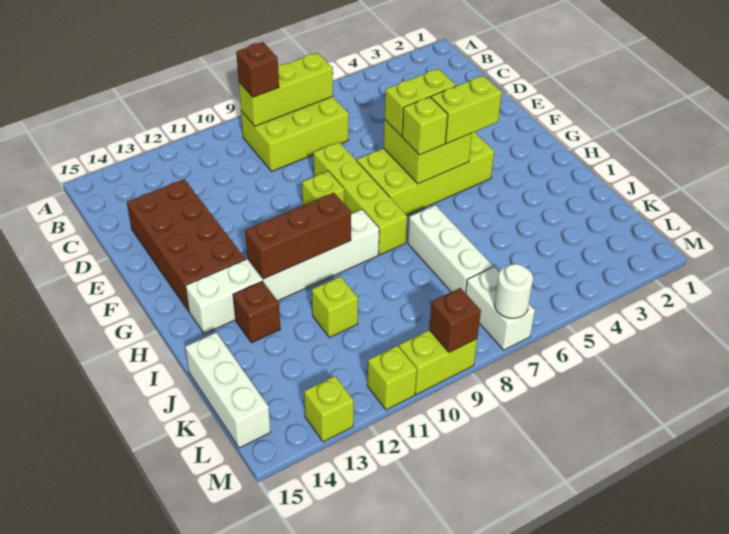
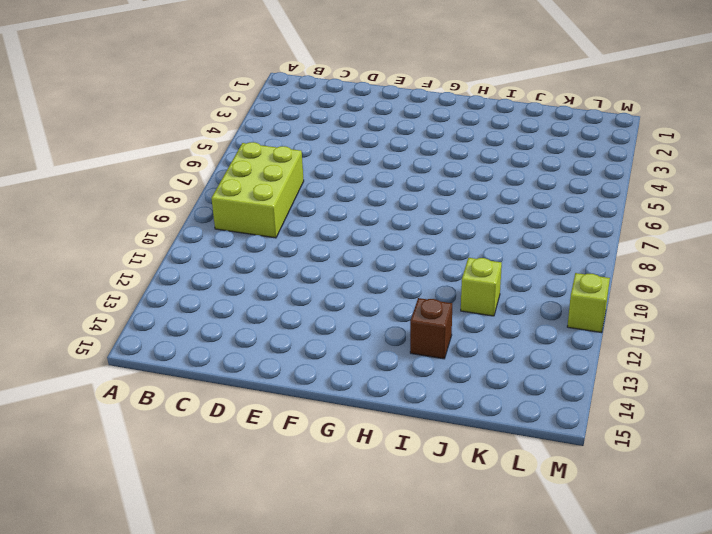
none -> brown 2x4 brick [127,179,245,311]
none -> lime 1x4 brick [314,142,407,255]
none -> lime 2x4 brick [357,132,494,215]

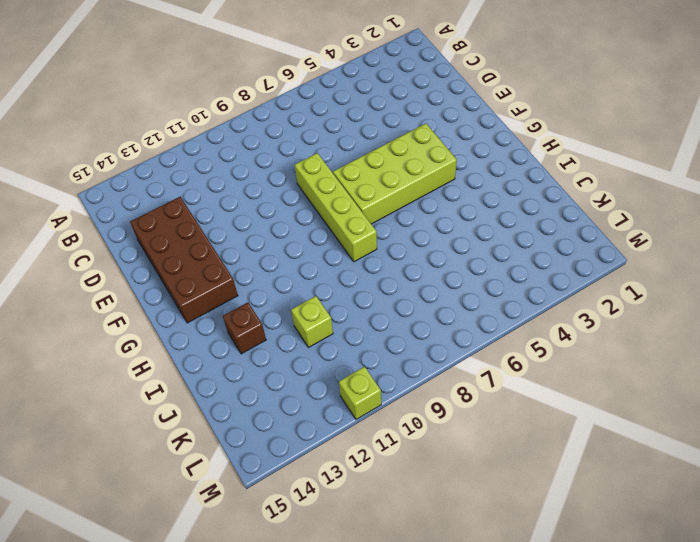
none -> lime 2x3 brick [241,96,349,171]
none -> lime 1x1 brick [302,171,344,205]
none -> white 1x6 brick [186,209,379,334]

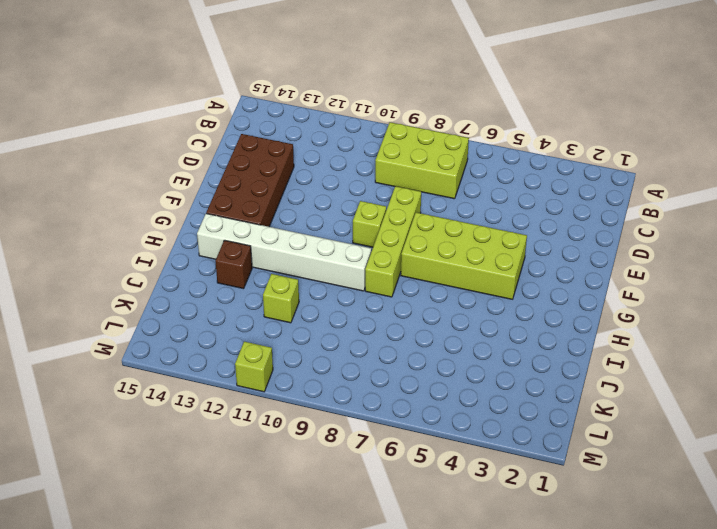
none -> white 1x3 brick [408,205,493,293]
none -> white 1x3 brick [185,332,270,448]
none -> white 1x2 brick [466,267,535,350]

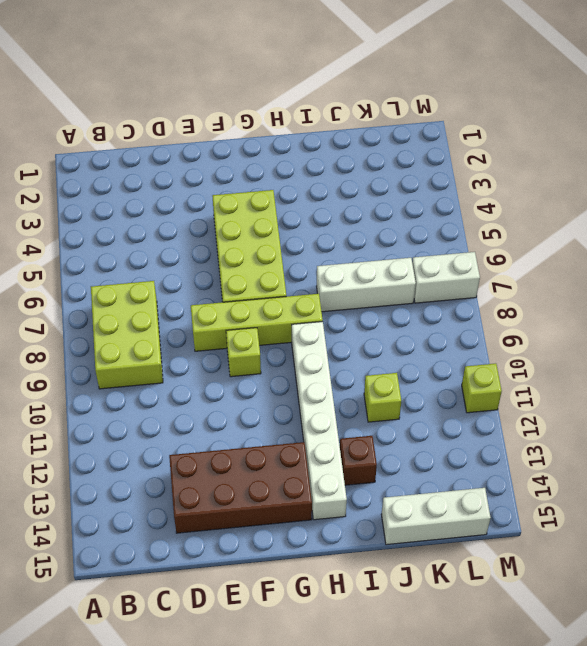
none -> lime 1x2 brick [399,330,477,394]
none -> lime 1x1 brick [304,376,354,442]
none -> lime 1x3 brick [239,53,333,126]

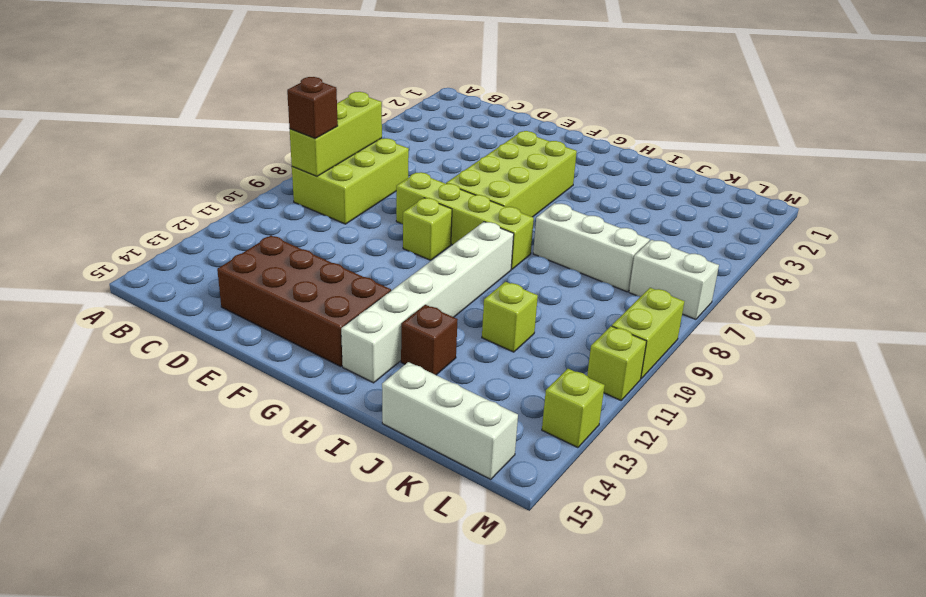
none -> lime 2x2 brick [384,120,472,184]
none -> brown 1x3 brick [245,193,351,279]
none -> white 1x1 round brick [494,264,533,318]

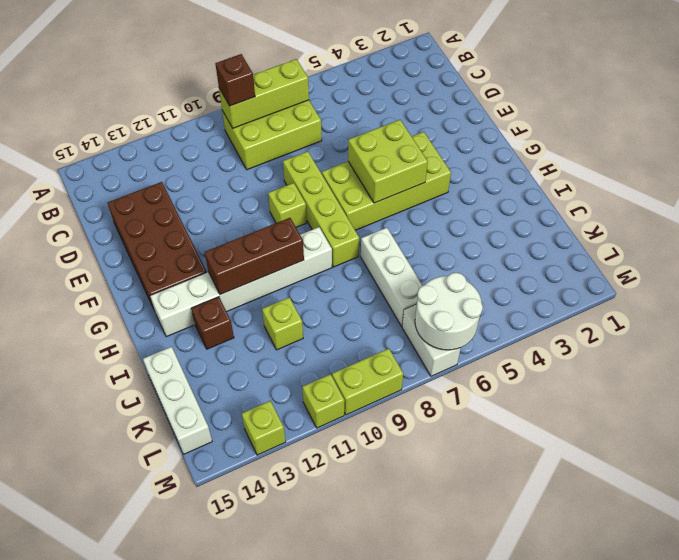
white 2x2 round brick [415,273,483,350] -> white 1x1 round brick [494,264,533,318]
none -> brown 1x1 brick [429,288,481,353]
none -> lime 1x2 brick [385,69,456,136]
none -> lime 1x2 brick [431,75,502,143]

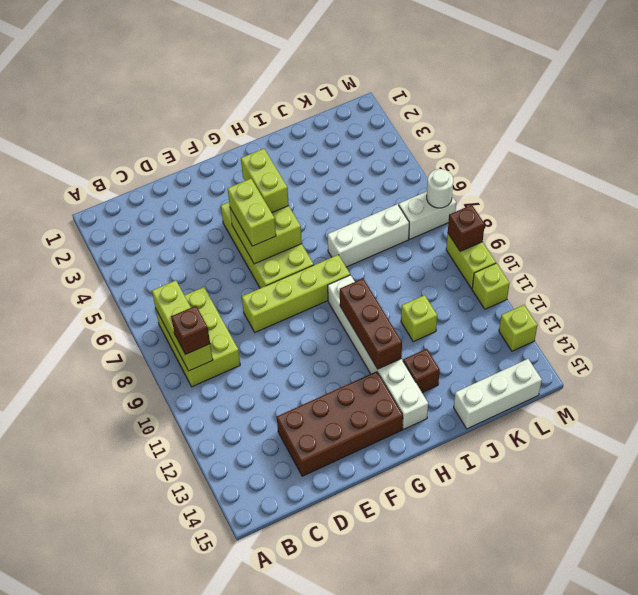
none -> lime 1x1 brick [302,171,344,205]
none -> lime 1x1 brick [402,97,448,155]

